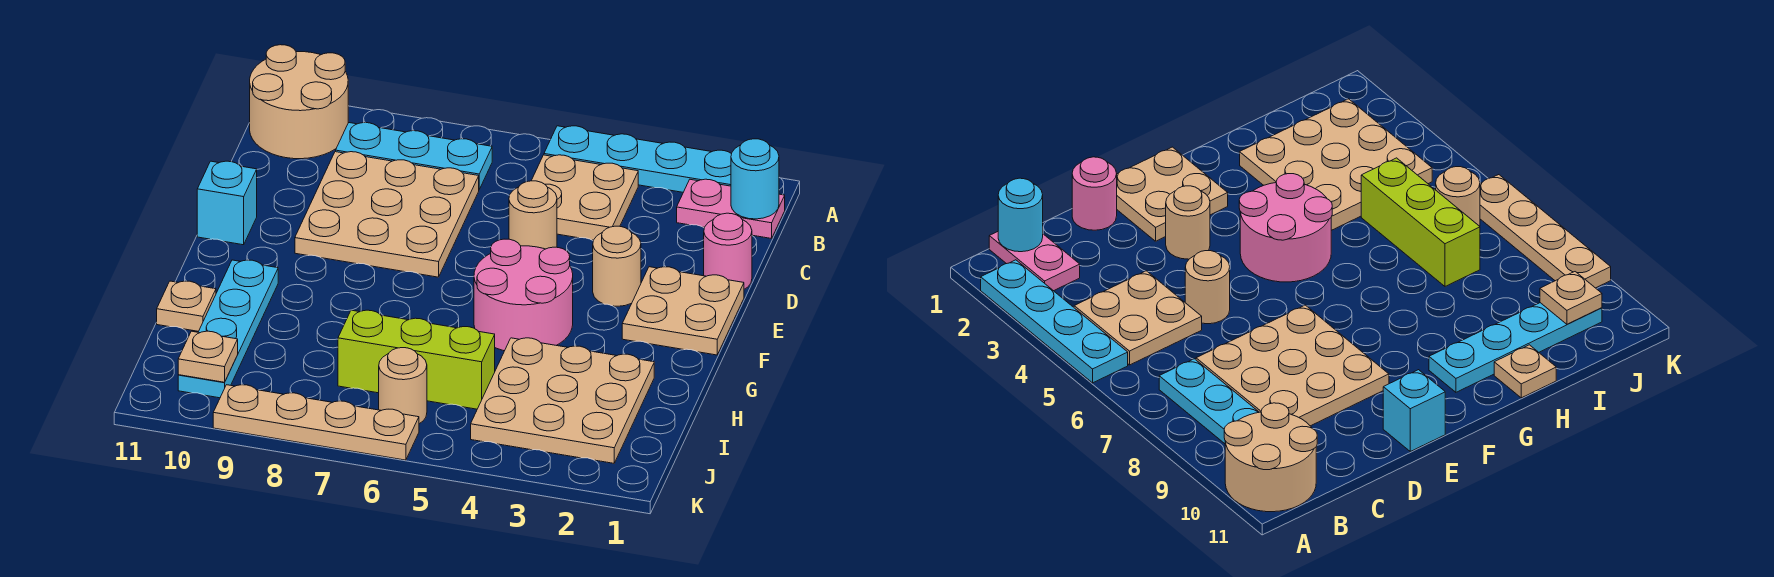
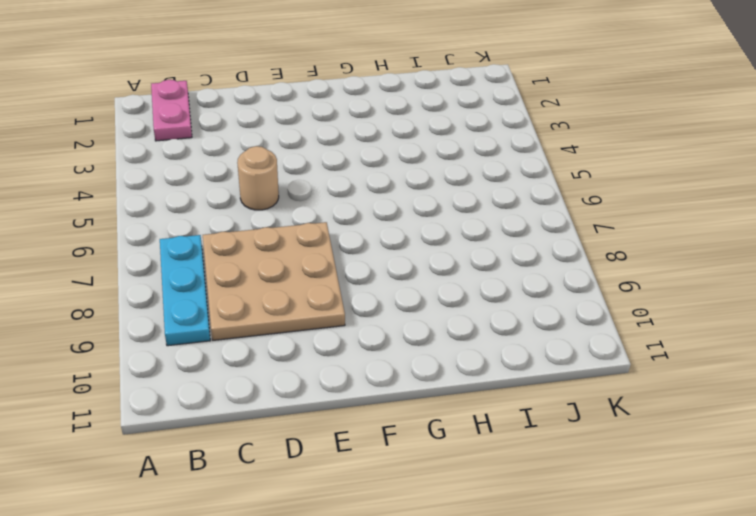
none -> cyan 1x4 plate [544,126,731,192]
none -> tan 2x2 round brick [250,45,348,159]
none -> tan 2x2 plate [531,155,638,240]

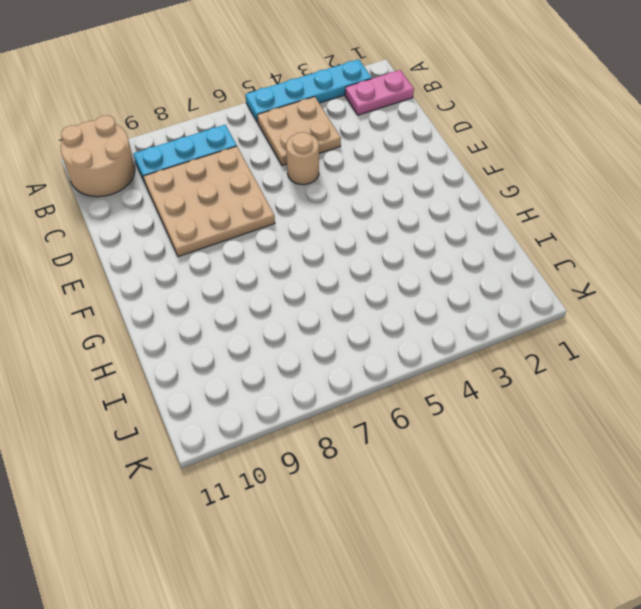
none -> pink 1x1 round brick [704,213,752,289]
none -> tan 2x2 plate [622,267,744,355]
none -> tan 1x1 round brick [593,226,641,306]

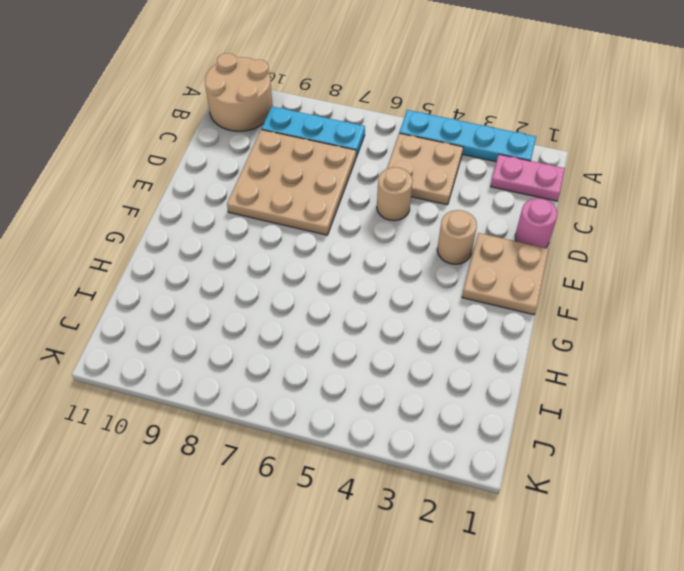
none -> cyan 1x1 brick [197,161,257,245]
none -> pink 2x2 round brick [474,239,573,351]
none -> cyan 1x4 plate [178,260,278,398]

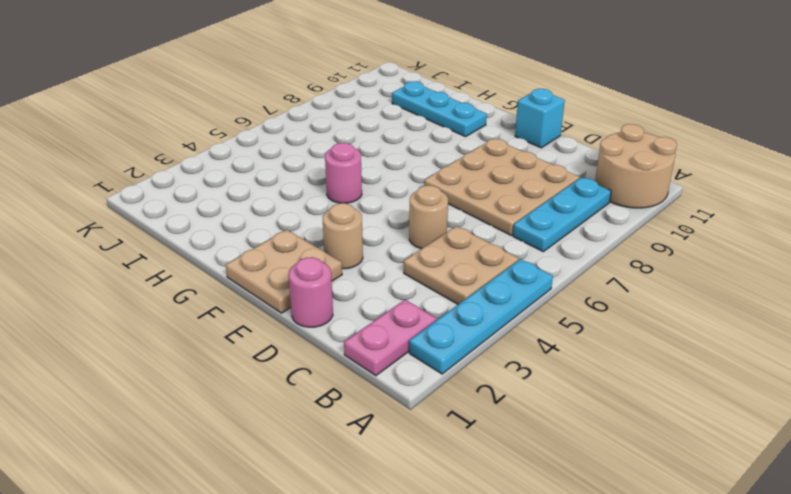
pink 1x1 round brick [325,143,362,203] -> pink 2x2 round brick [474,239,573,351]
cyan 1x3 plate [392,81,487,137] -> cyan 1x4 plate [178,260,278,398]
none -> tan 3x3 plate [471,338,654,463]
none -> tan 1x1 plate [157,281,216,331]
none -> lime 1x3 brick [338,310,495,409]

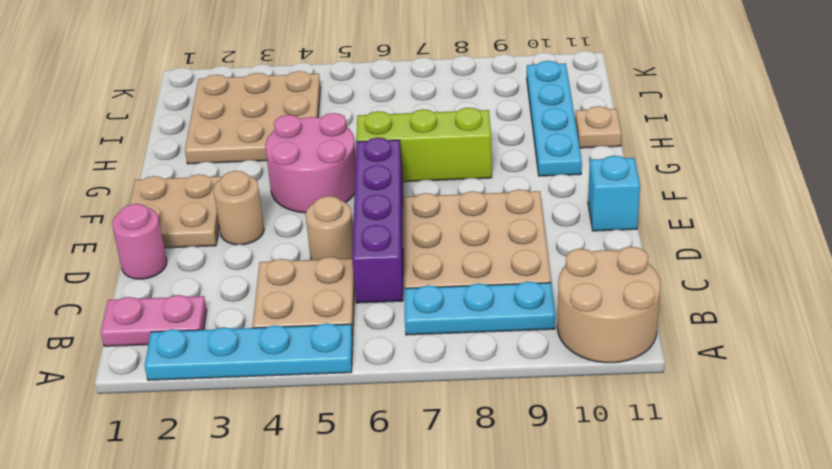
purple 1x4 brick [352,138,403,303] -> none
lime 1x3 brick [357,108,492,182] -> lime 1x3 brick moved to [338,310,495,409]
none -> tan 1x1 round brick [379,348,427,424]
none -> tan 1x4 plate [213,385,419,460]
none -> cyan 1x1 round brick [731,139,779,219]

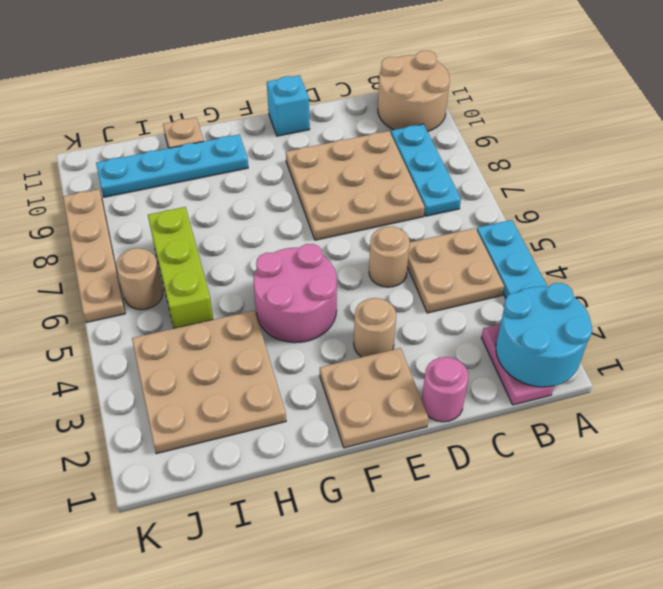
cyan 2x2 round brick [496,283,592,387] -> cyan 1x1 round brick [731,139,779,219]
none -> tan 1x1 plate [178,331,238,382]

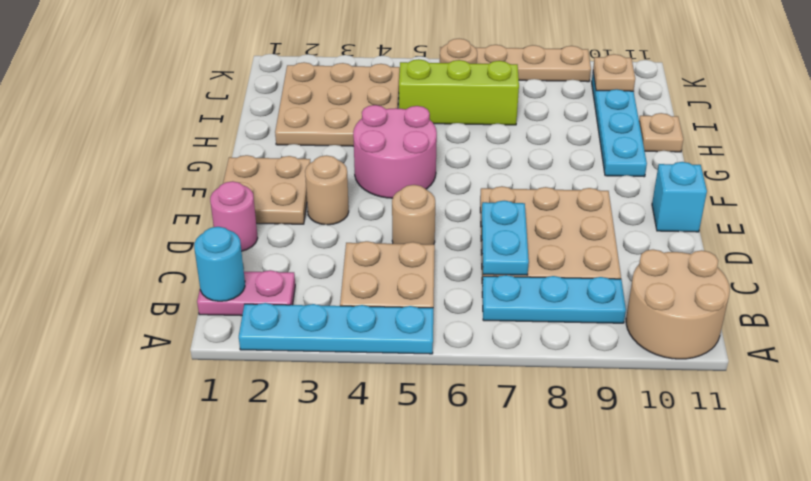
cyan 1x2 plate [482,201,529,275] -> none

